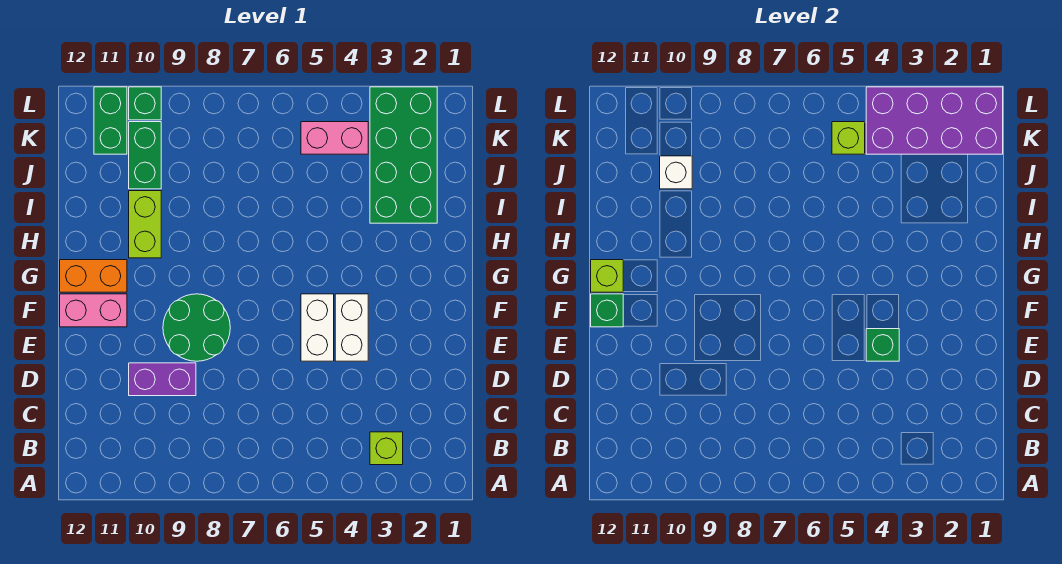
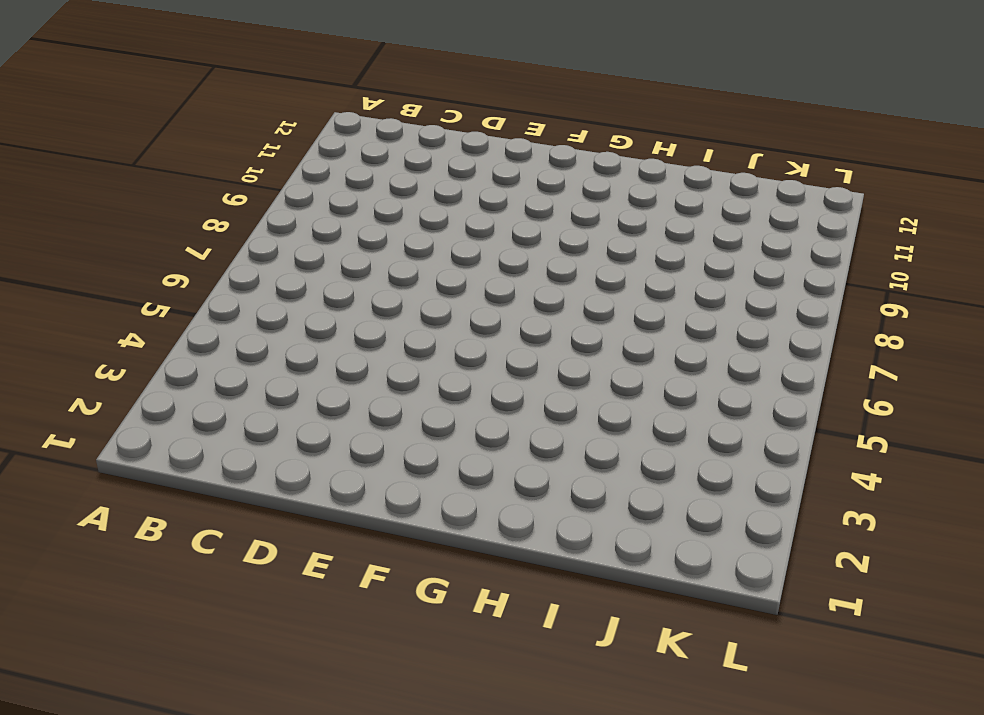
none -> lime 1x1 brick [370,432,403,465]
none -> purple 1x2 brick [129,363,196,396]
none -> white 1x2 brick [335,294,368,361]

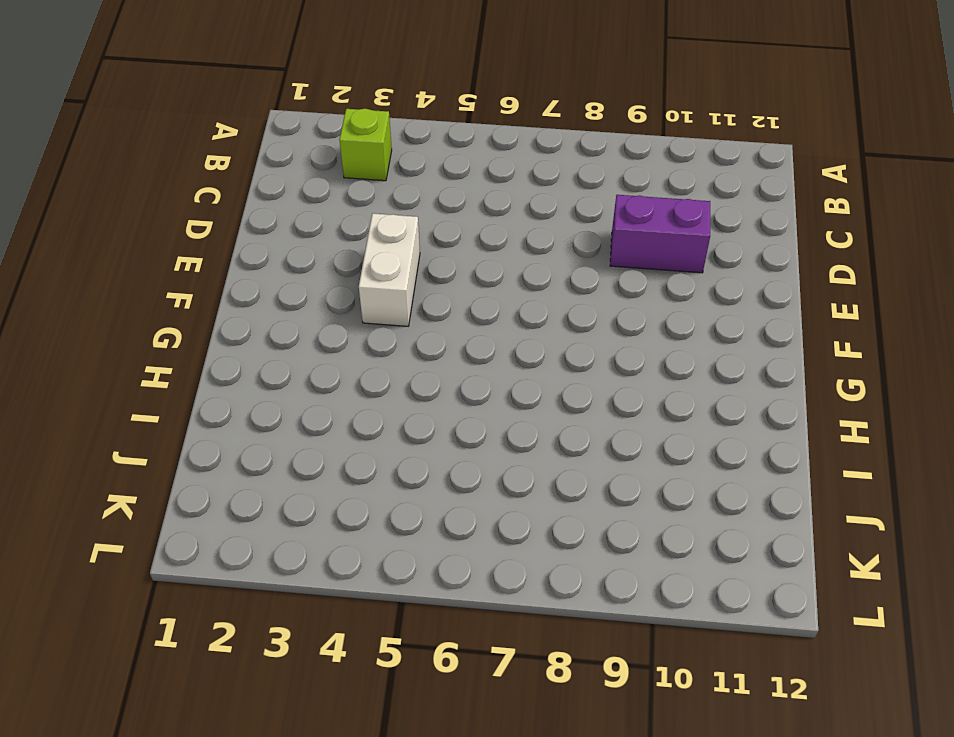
none -> white 1x2 brick [301,294,334,361]
none -> green 2x2 round brick [163,294,230,361]
none -> pink 1x2 brick [60,294,127,327]

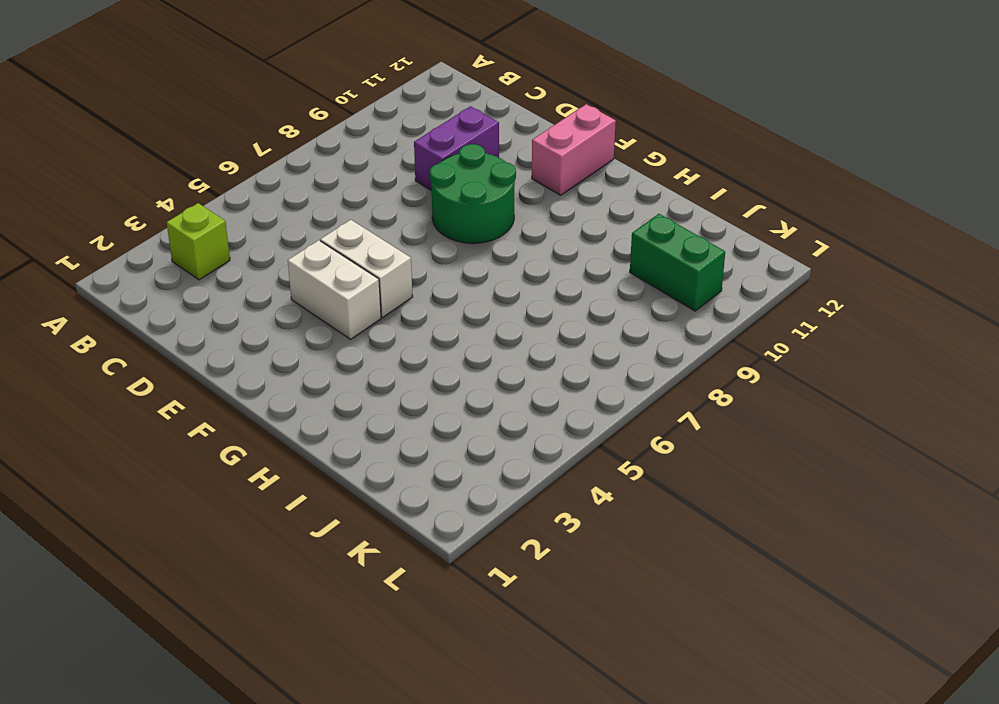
none -> orange 1x2 brick [60,260,127,292]
none -> lime 1x2 brick [129,191,161,258]
none -> green 2x4 brick [370,87,437,223]

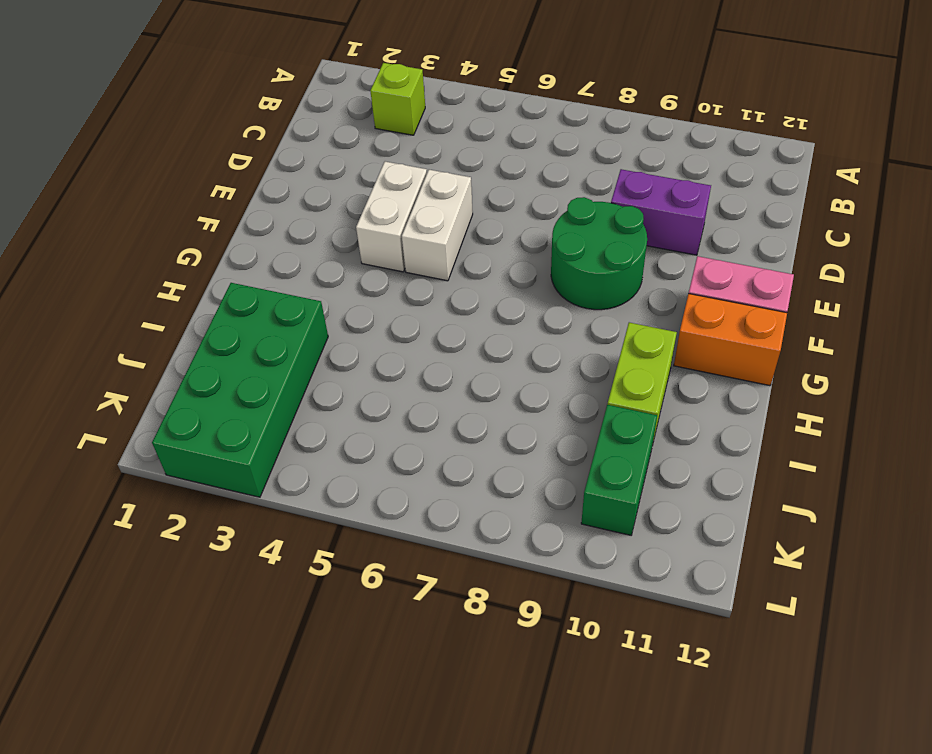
none -> pink 1x2 brick [301,122,368,154]
none -> green 1x2 brick [94,87,127,154]
none -> green 1x1 brick [129,87,161,120]

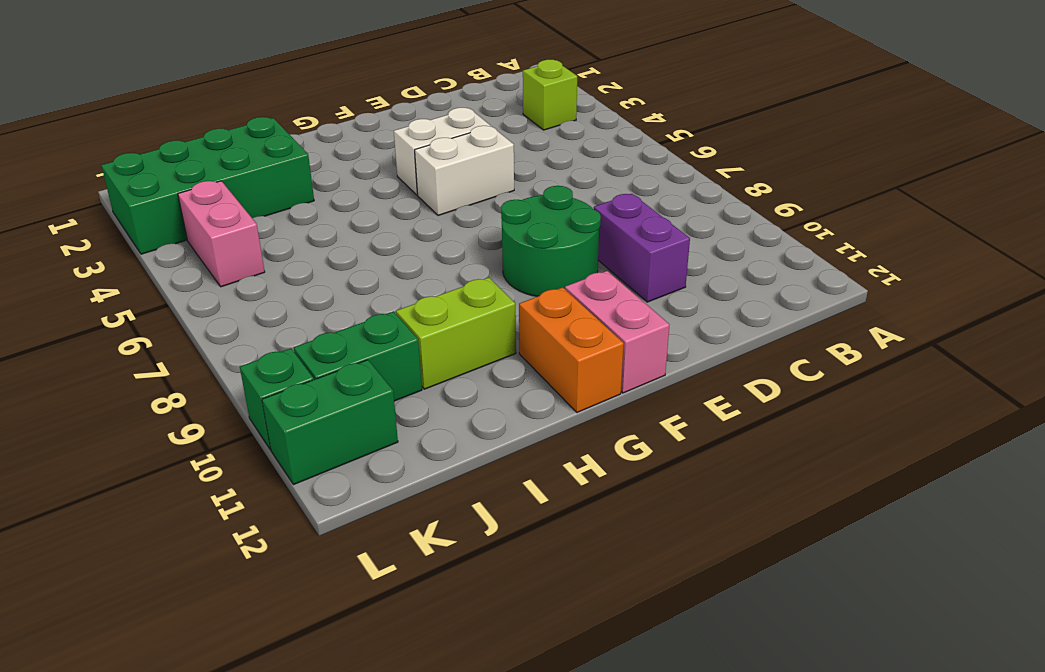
none -> green 1x1 brick [866,329,899,361]
none -> green 1x1 brick [591,294,623,327]
none -> lime 1x1 brick [591,260,623,292]

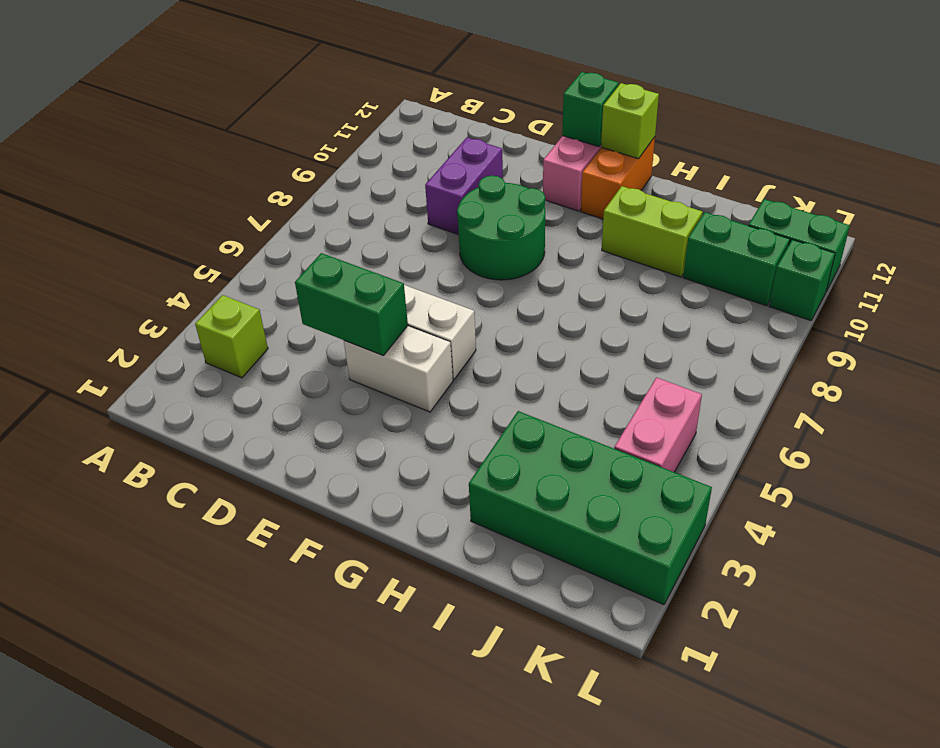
green 1x2 brick [295,253,408,356] -> green 1x1 brick [866,329,899,361]
none -> white 1x1 brick [660,156,692,189]
none -> purple 2x4 brick [866,87,1003,154]
none -> lime 1x1 brick [832,122,865,154]

